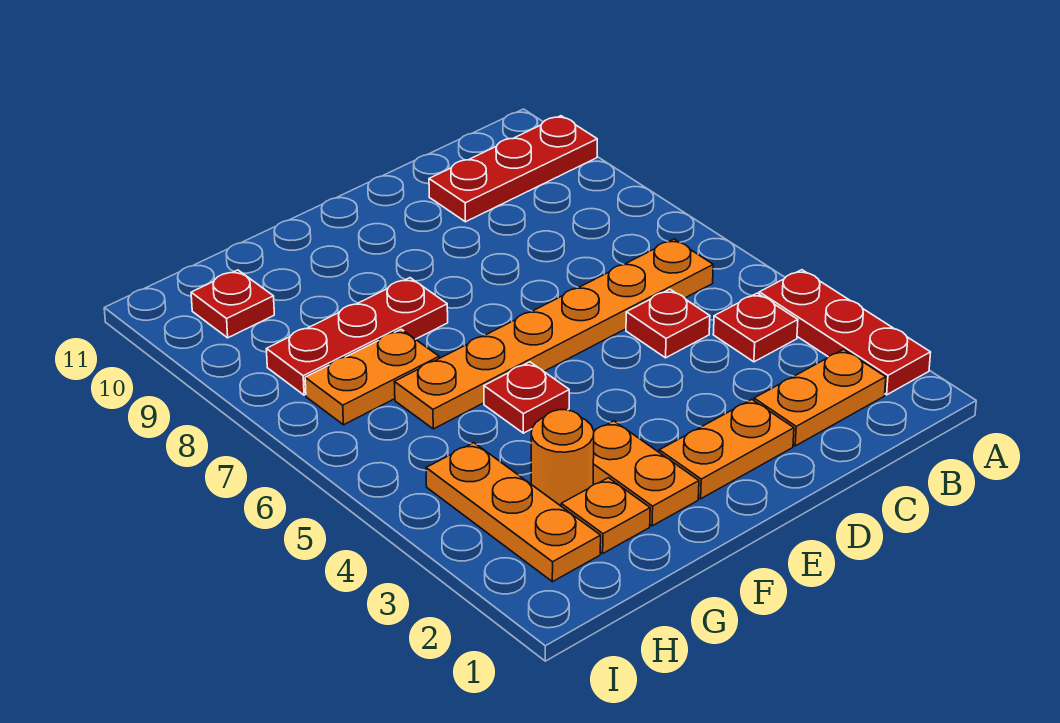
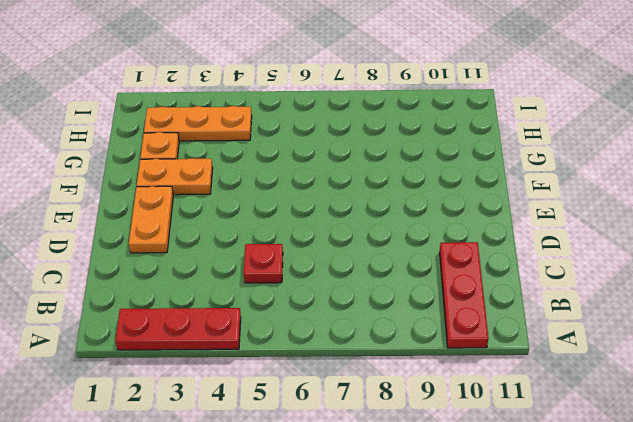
none -> orange 1x2 plate [754,349,886,446]
none -> red 1x1 plate [713,293,798,362]
none -> orange 1x6 plate [394,239,713,429]

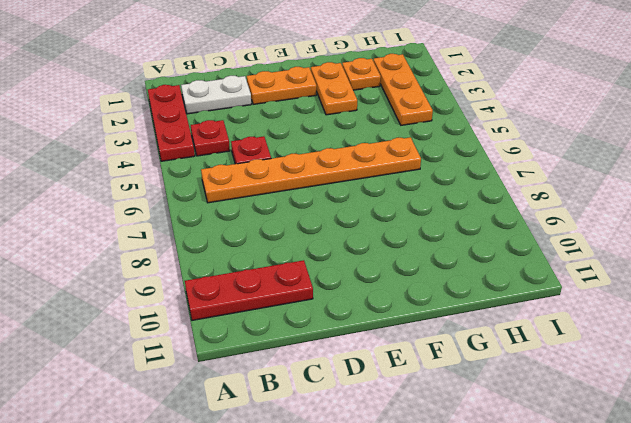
white 1x2 plate [181,76,251,114] -> orange 1x2 plate [754,349,886,446]
none -> red 1x1 plate [484,362,569,433]
none -> red 1x3 plate [266,278,448,395]
none -> orange 1x1 round brick [531,410,594,506]

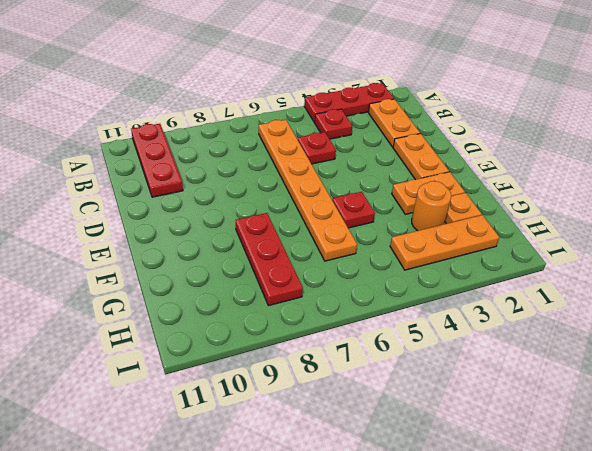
none -> orange 1x2 plate [305,329,439,425]
none -> red 1x1 plate [191,270,274,338]

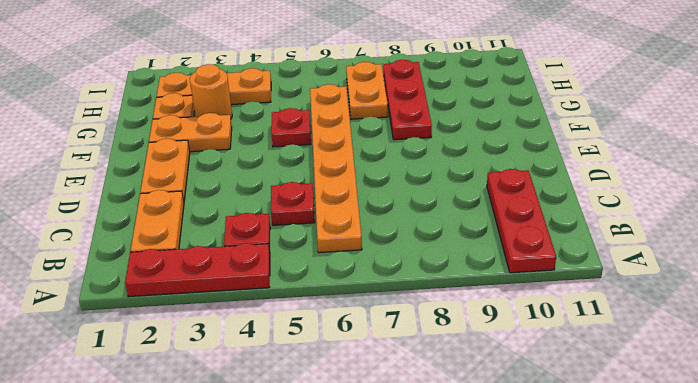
none -> red 1x1 plate [191,270,274,338]

